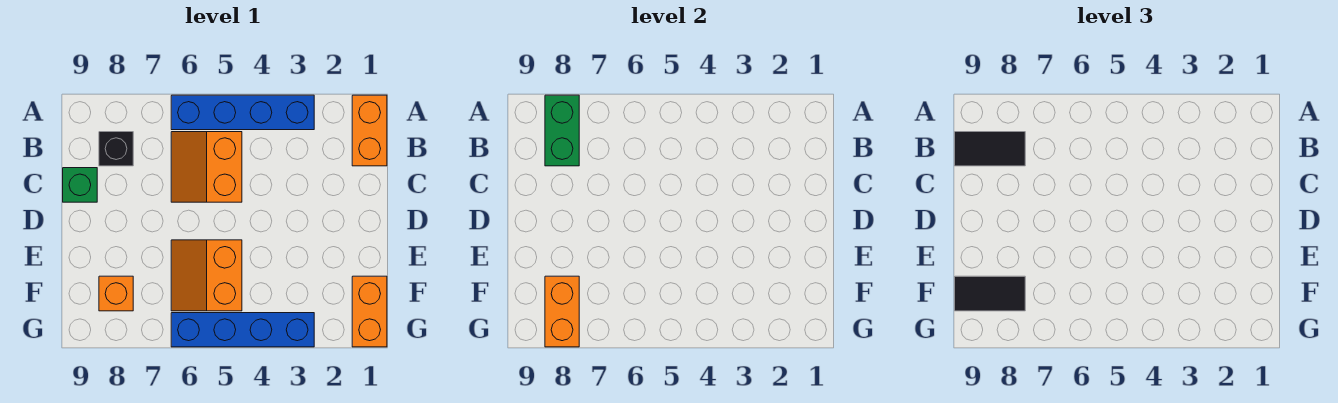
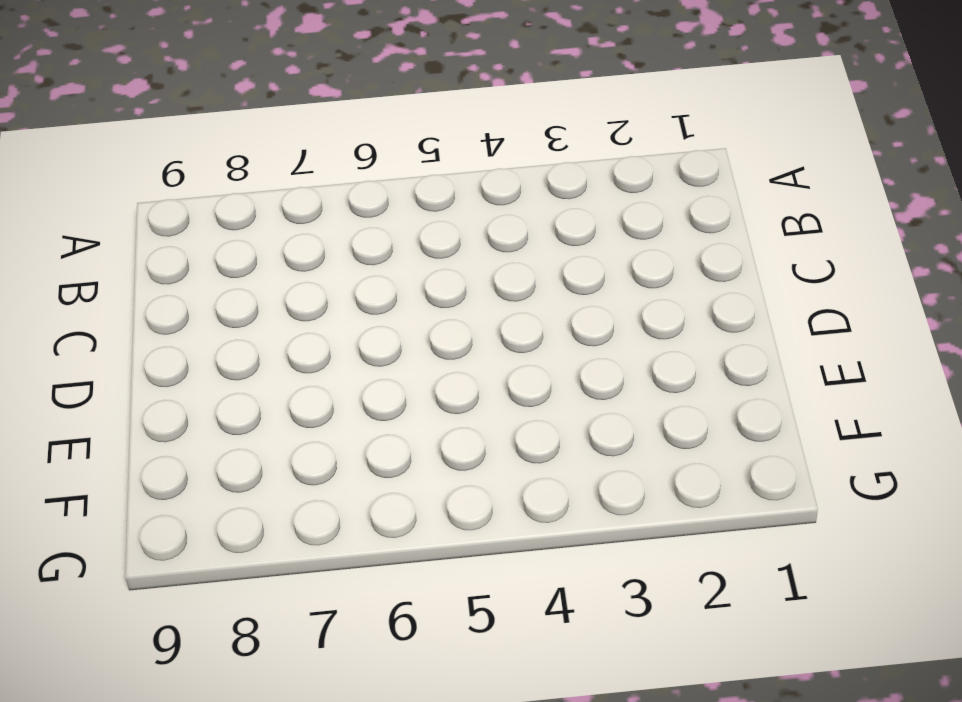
none -> orange 1x2 brick [352,95,387,166]
none -> blue 1x4 brick [171,95,314,130]
none -> orange 2x2 slope [171,132,242,202]

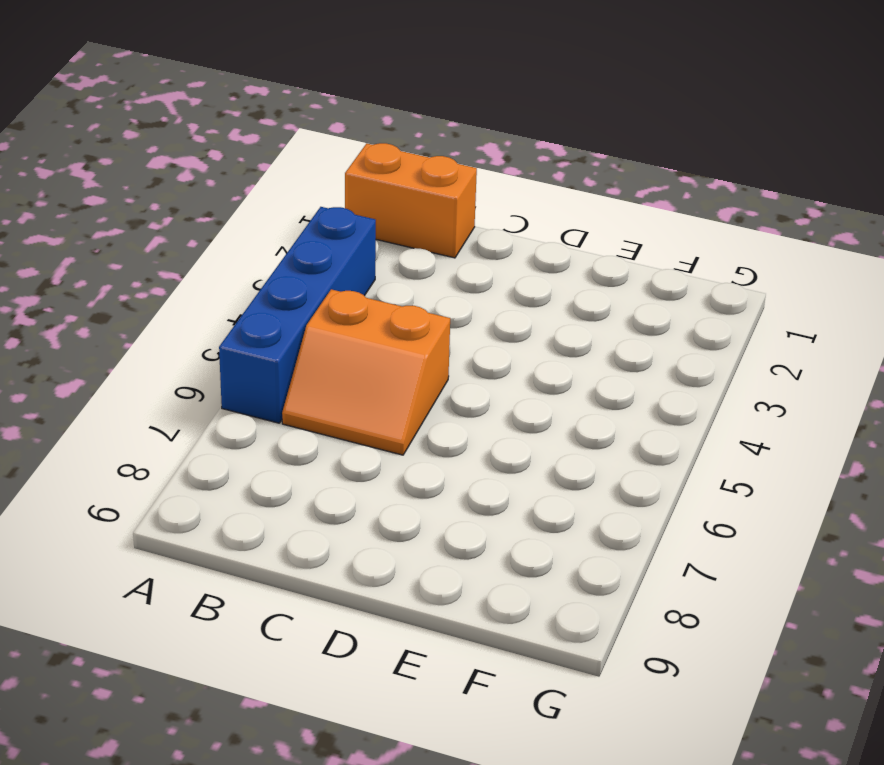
none -> black 1x1 brick [99,132,133,166]
none -> green 1x1 brick [63,168,97,202]
none -> orange 2x2 slope [171,240,242,311]

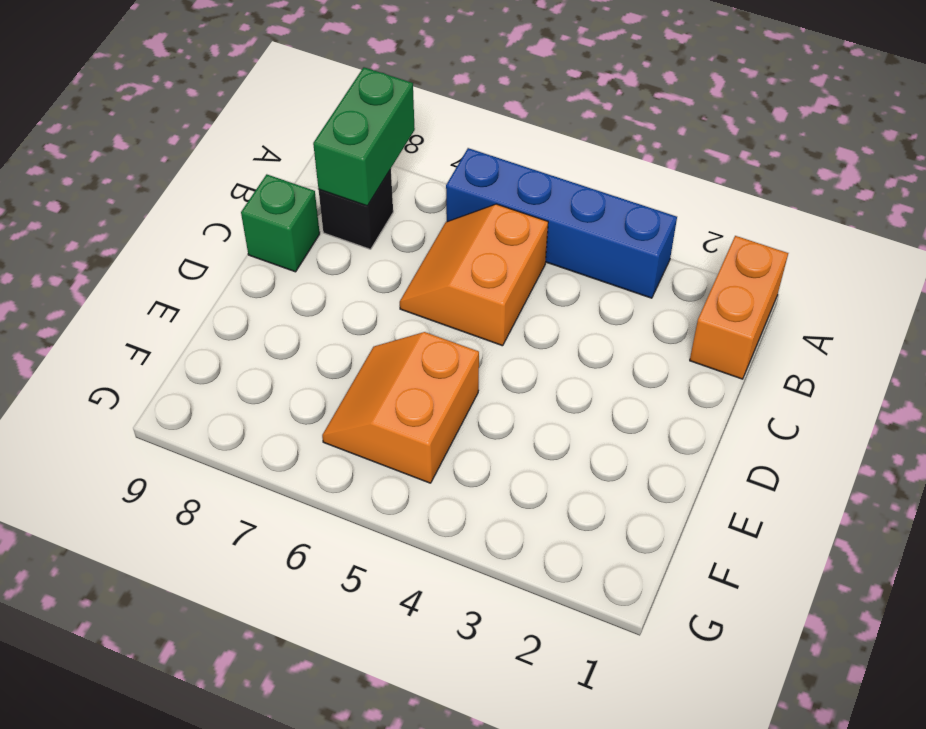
none -> orange 1x2 brick [352,276,387,347]
none -> orange 1x1 brick [99,276,133,311]
none -> blue 1x4 brick [171,313,314,347]

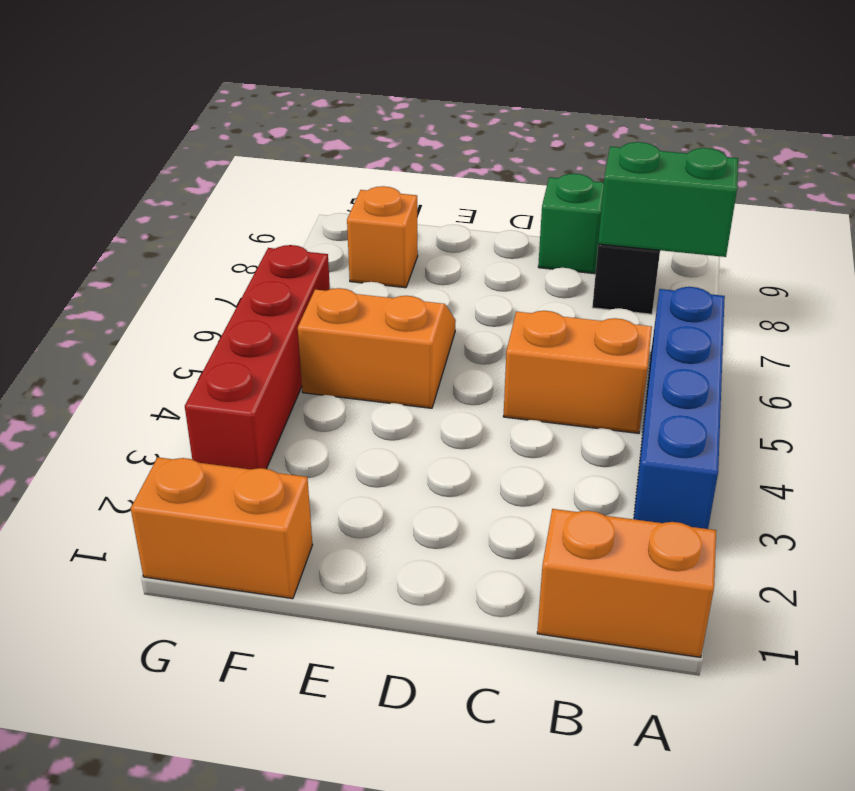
red 1x4 brick [185,245,330,469] -> blue 1x4 brick [171,313,314,347]
none -> orange 1x2 brick [545,276,579,347]
none -> black 1x2 tile [955,132,1025,166]
none -> black 1x2 tile [955,276,1025,311]

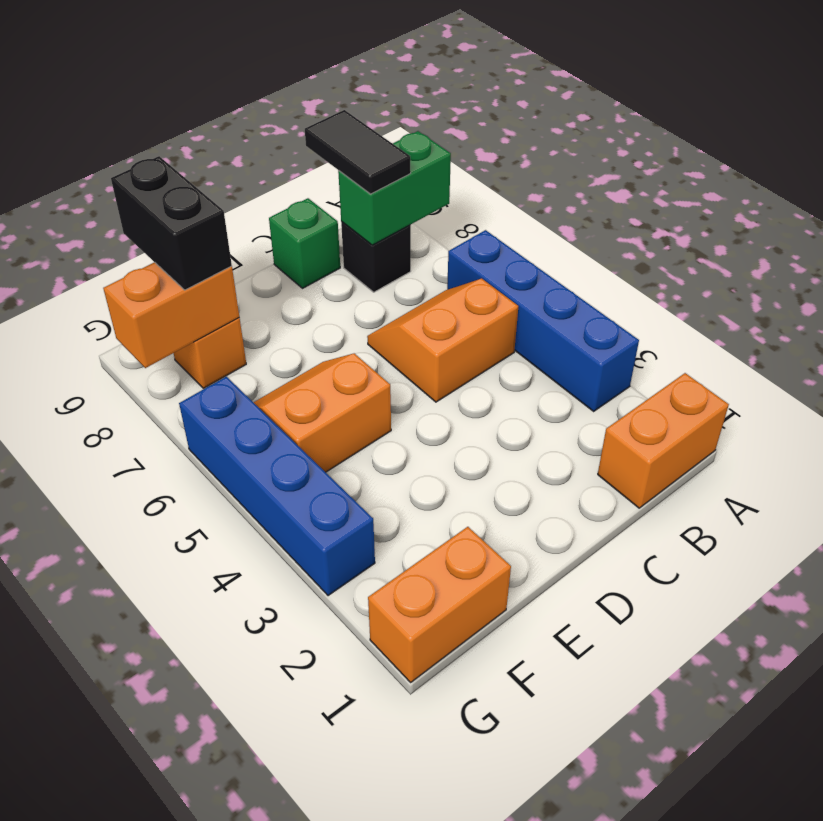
black 1x2 brick [111,156,232,290] -> black 1x2 tile [955,276,1025,311]

